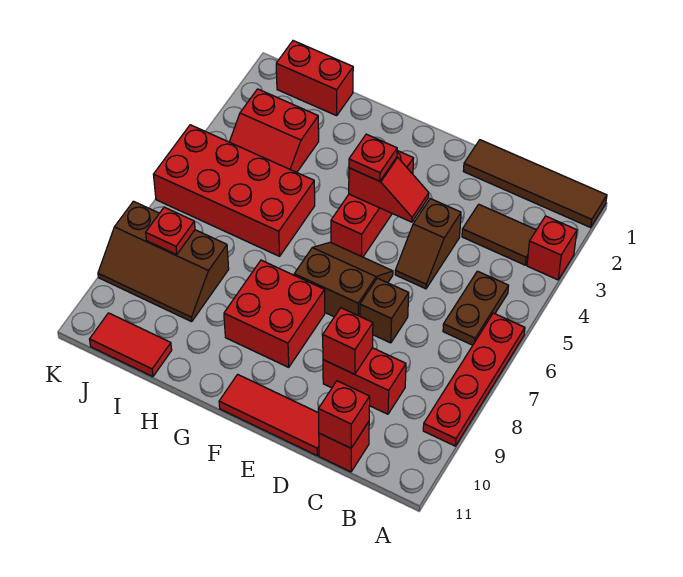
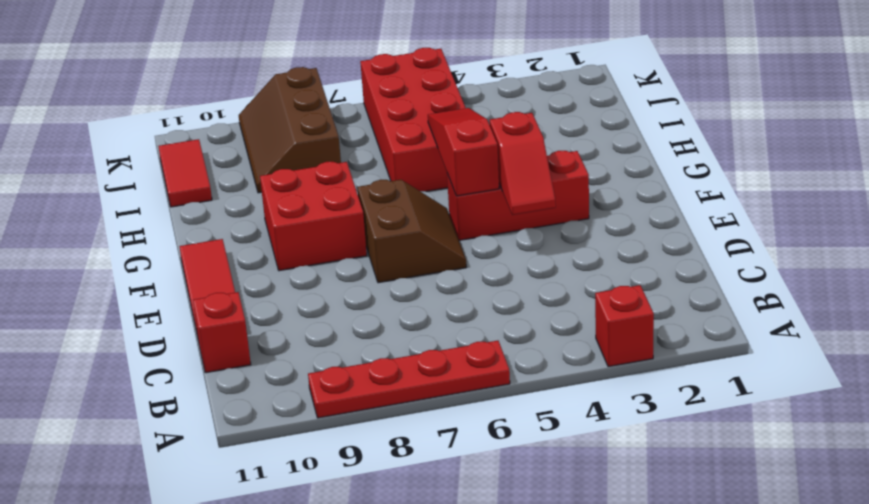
red 1x3 slope [428,108,499,196] -> none
none -> brown 1x4 tile [464,140,607,227]
none -> brown 1x2 tile [462,204,536,265]
none -> brown 1x2 plate [443,271,509,345]

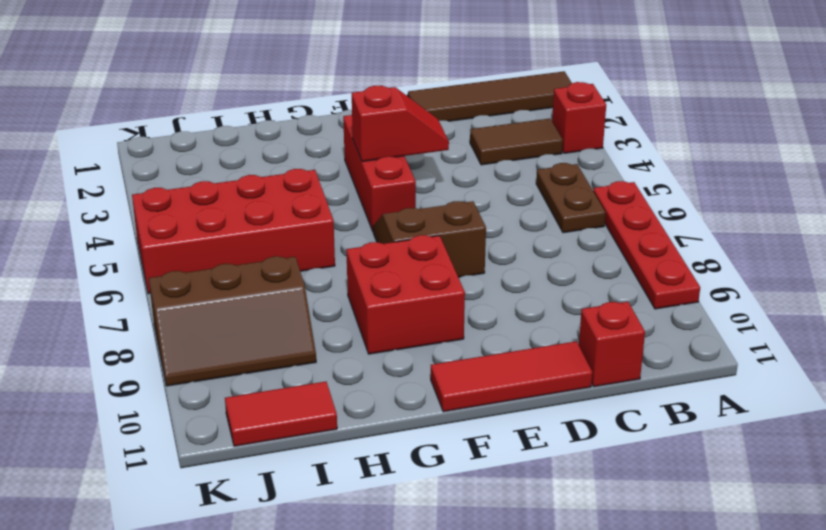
none -> red 1x2 brick [323,348,406,414]
none -> brown 1x2 slope [395,199,461,289]
none -> brown 1x1 brick [360,278,409,343]

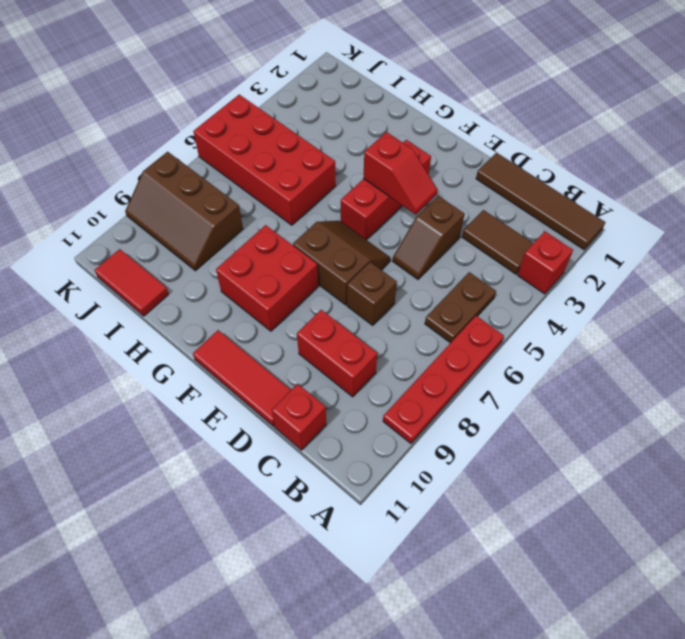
none -> red 1x2 brick [276,41,353,116]
none -> red 2x2 slope [230,89,319,172]
none -> red 1x1 brick [318,381,370,448]

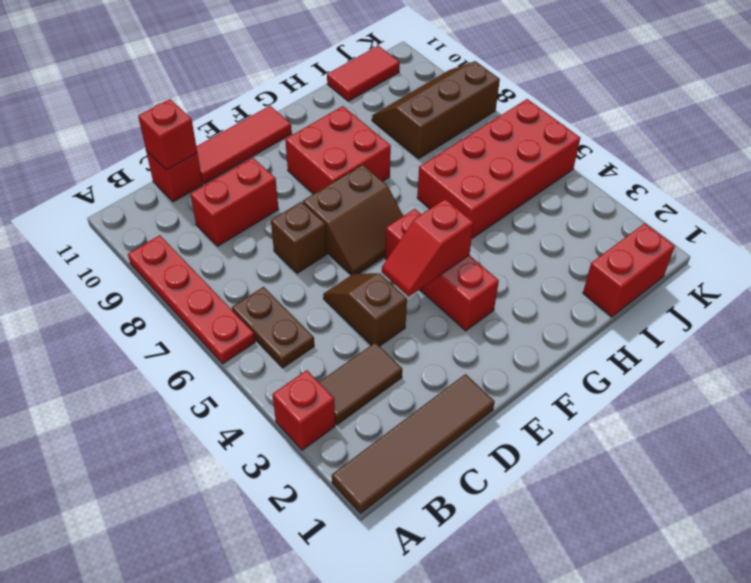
none -> red 2x2 slope [230,89,319,172]
none -> red 1x1 brick [323,308,373,374]
none -> red 1x1 plate [146,207,195,254]

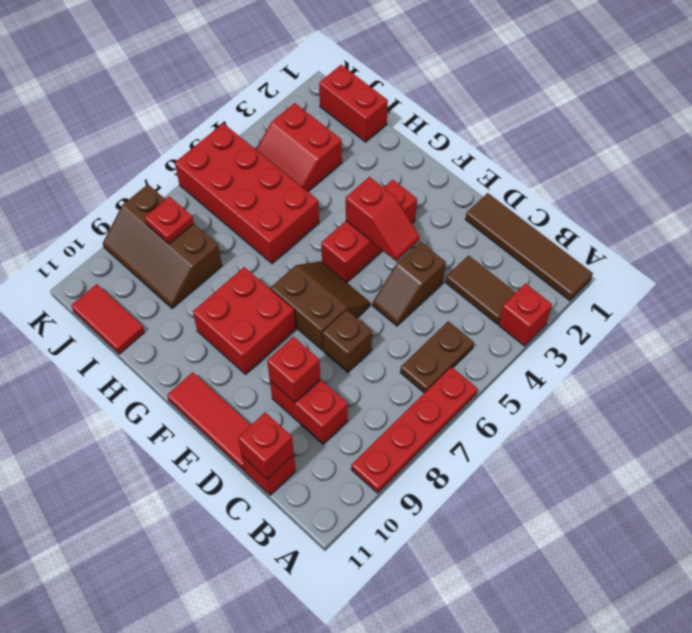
none -> red 1x1 plate [349,134,397,181]

